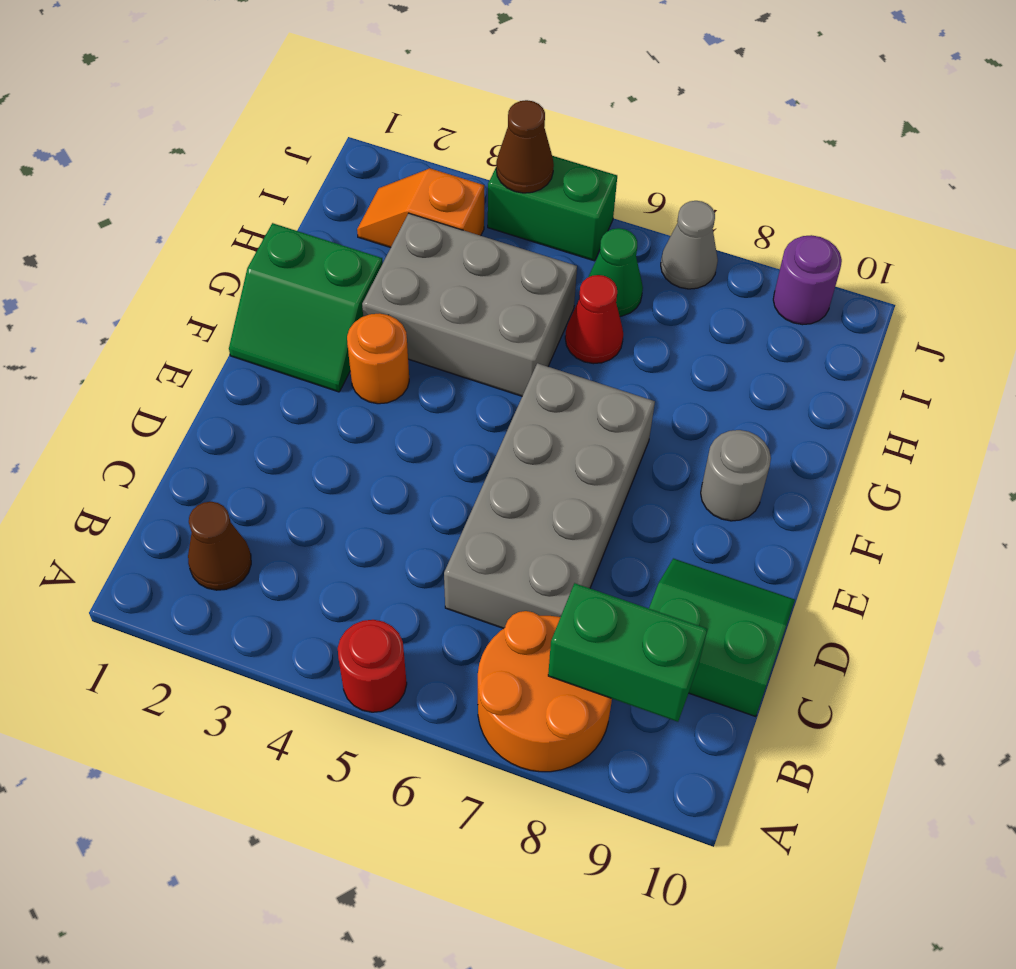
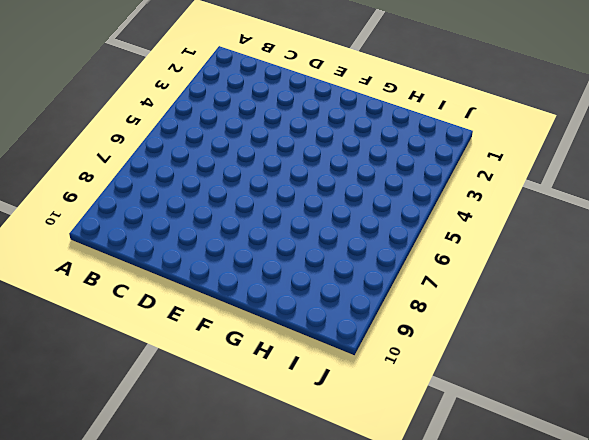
none -> red 1x1 round brick [338,620,407,712]
none -> orange 2x2 round brick [478,611,612,772]
none -> brown 1x1 cone [188,502,251,590]

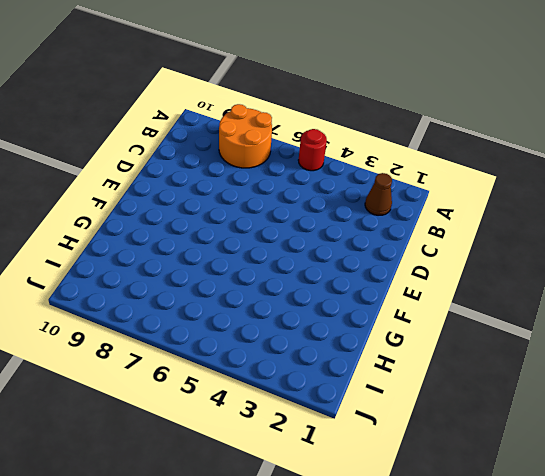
none -> grey 2x4 brick [444,363,655,629]
none -> green 2x2 slope [649,559,795,717]
none -> green 2x2 slope [229,223,383,392]

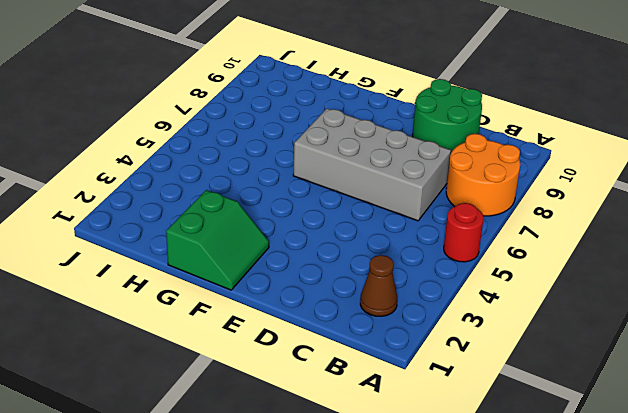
green 2x2 round brick [413,79,482,152] -> green 2x2 slope [649,559,795,717]
none -> orange 1x1 round brick [347,313,409,404]
none -> grey 1x1 round brick [701,430,771,521]
none -> grey 2x3 brick [362,213,577,396]

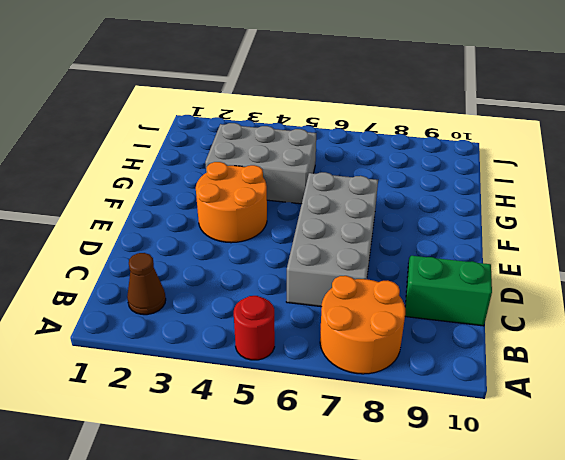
orange 2x2 round brick [196,162,267,243] -> orange 1x1 round brick [347,313,409,404]
none -> green 2x2 slope [229,223,383,392]
none -> grey 1x1 round brick [701,430,771,521]
none -> red 1x1 cone [565,275,623,364]

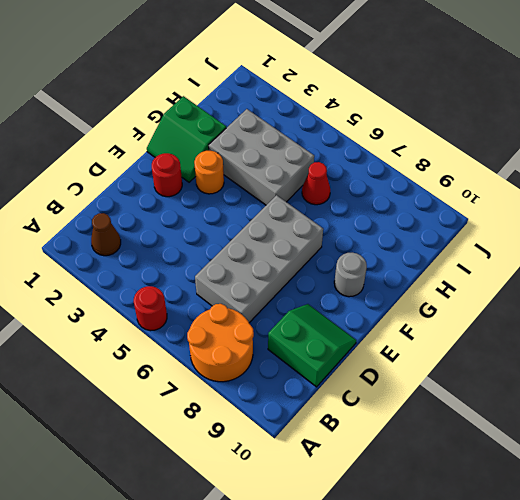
red 1x1 round brick [152,153,182,197] -> none
none -> orange 1x2 slope [357,169,484,248]
none -> green 1x1 cone [589,228,643,316]
none -> green 1x2 brick [488,156,617,261]

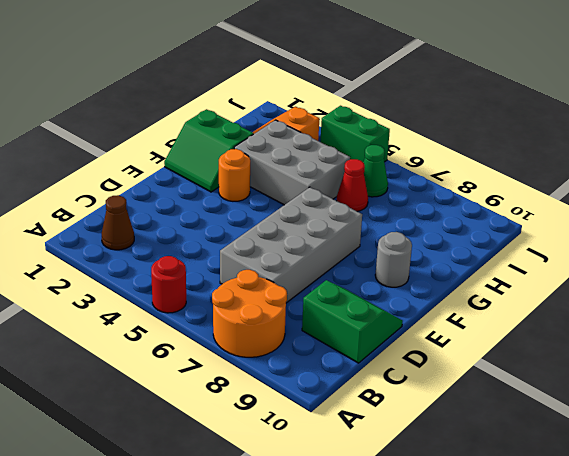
none -> grey 1x1 cone [661,201,718,289]
none -> purple 1x1 round brick [773,235,842,325]
none -> green 1x2 brick [548,583,707,722]

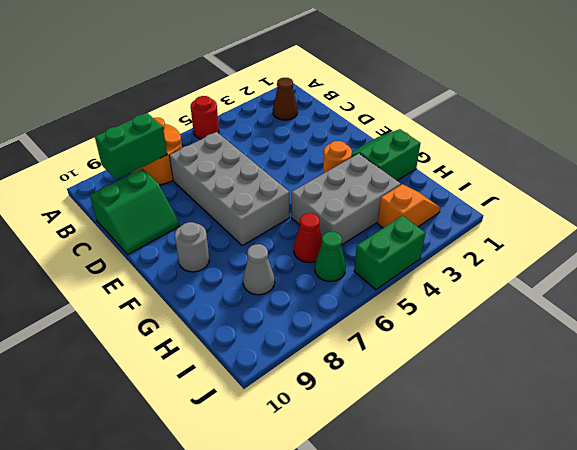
grey 1x1 cone [243,244,275,295] -> grey 1x1 cone moved to [661,201,718,289]
none -> purple 1x1 round brick [773,235,842,325]
none -> brown 1x1 cone [496,100,554,193]

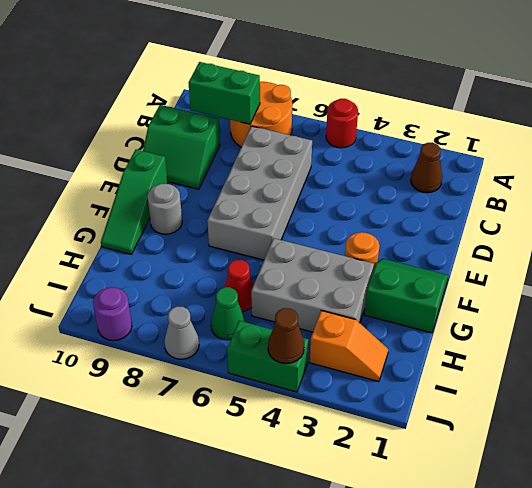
green 1x3 slope [101,150,168,254] -> none

